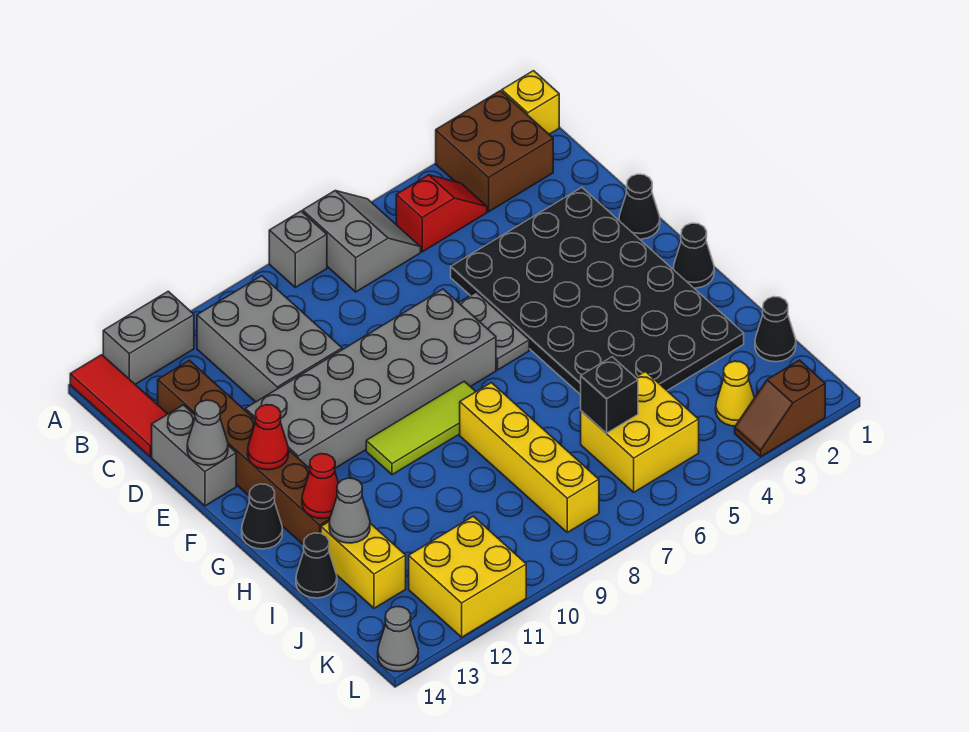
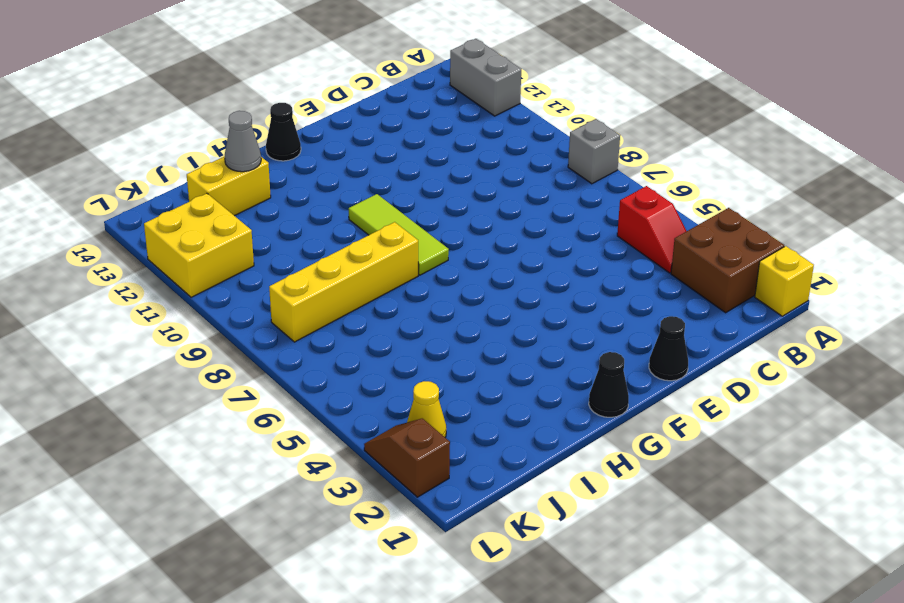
none -> grey 2x2 slope [303,191,421,292]
none -> red 1x3 tile [70,355,167,457]
none -> grey 2x3 brick [197,276,342,402]
none -> brown 1x6 brick [158,360,330,545]

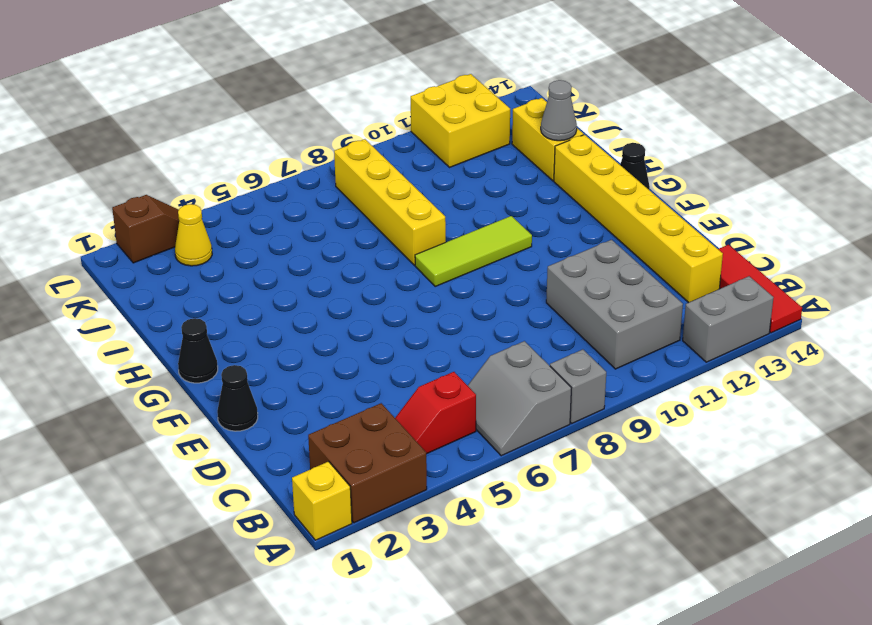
yellow 1x6 brick [554,135,723,303] -> brown 1x6 brick [158,360,330,545]
none -> black 4x6 plate [451,188,744,395]
none -> grey 1x2 brick [152,405,236,506]
none -> grey 1x2 plate [459,292,529,370]
none -> grey 2x6 brick [245,289,496,468]

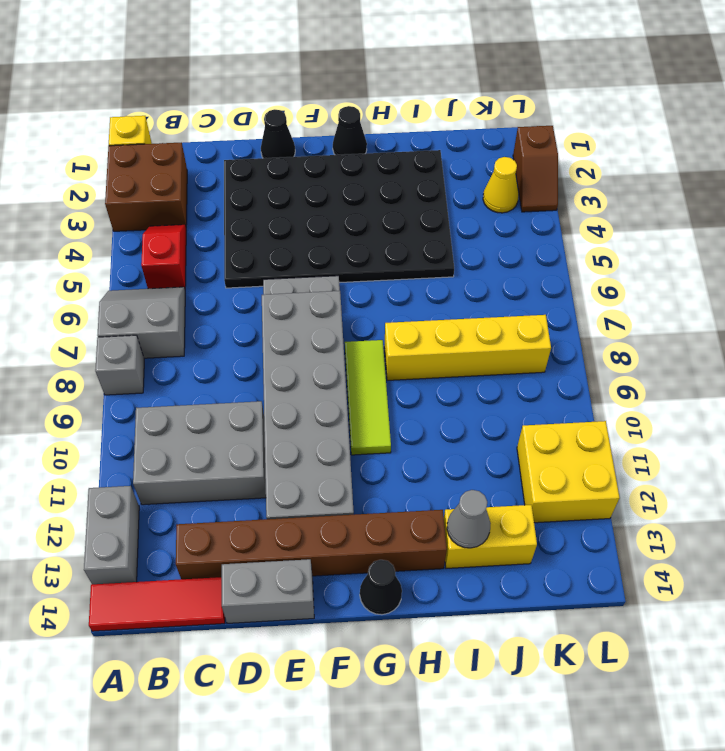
none -> black 1x1 cone [296,533,337,598]
none -> black 1x1 cone [755,297,796,362]
none -> yellow 2x2 brick [581,371,699,492]
none -> grey 1x1 cone [378,607,418,672]

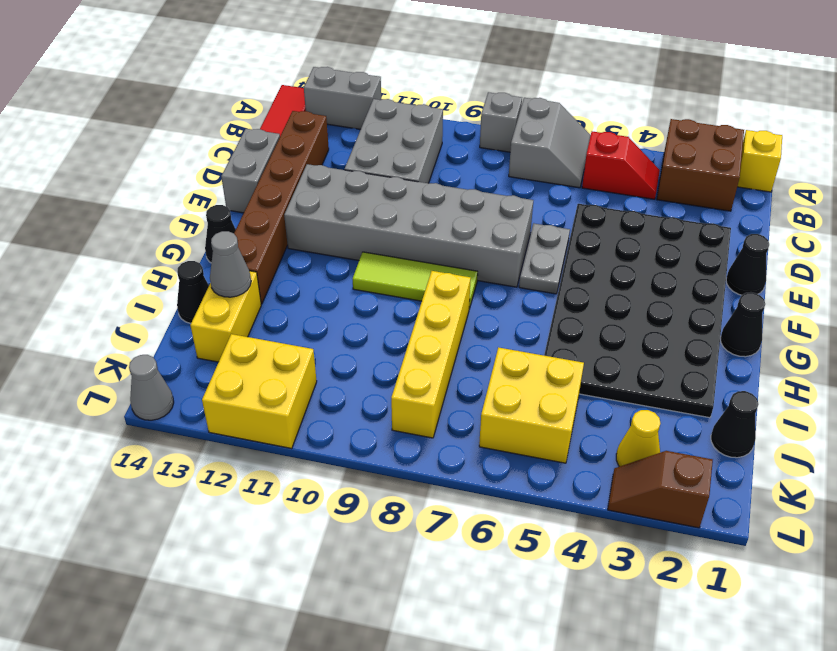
none -> grey 1x1 cone [187,400,228,465]
none -> red 1x1 cone [248,405,289,470]
none -> red 1x1 cone [302,454,339,519]
none -> black 1x1 brick [581,357,638,433]

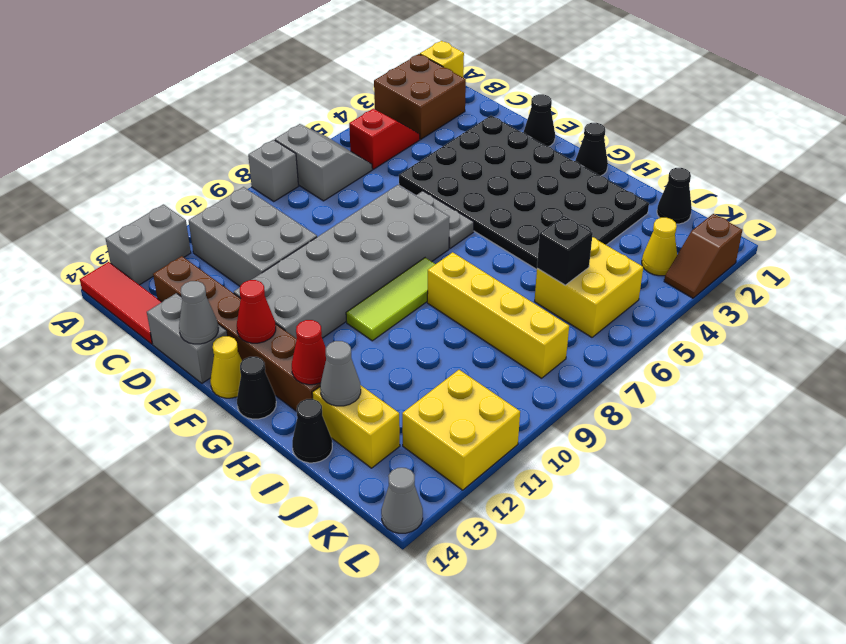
yellow 1x1 cone [210,336,242,398] -> none

